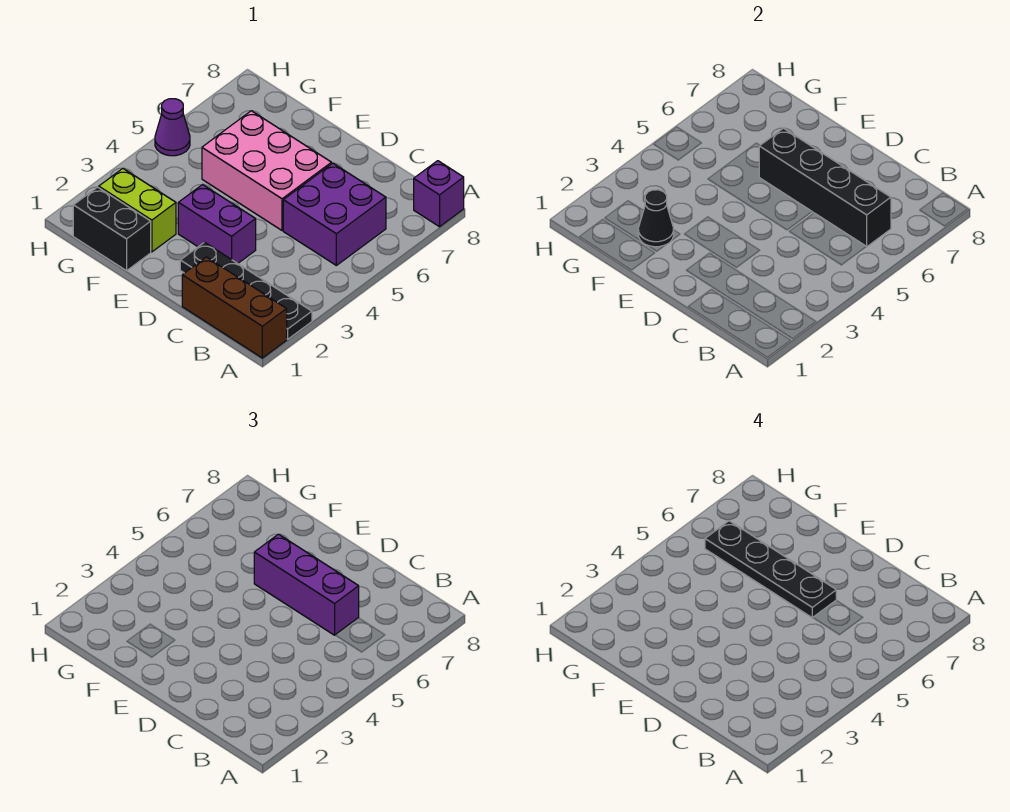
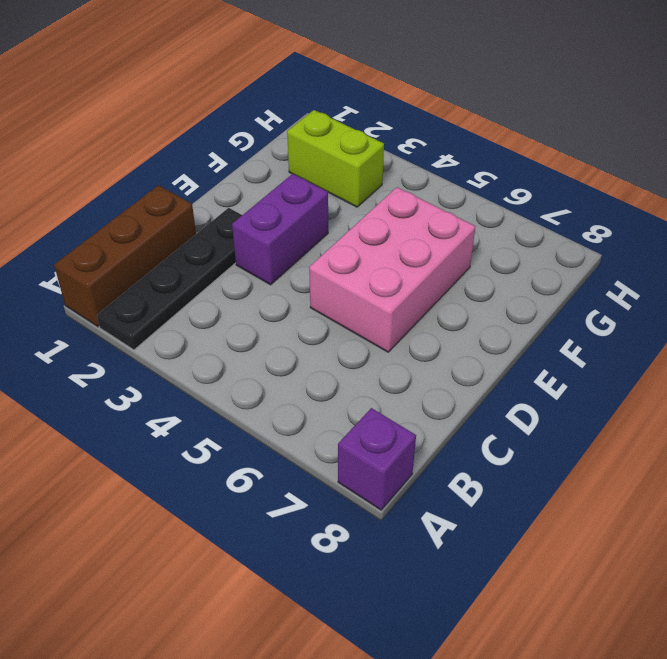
lime 1x2 brick [287,110,384,207] -> lime 1x2 brick turned to [99,168,176,252]
none -> purple 2x2 brick [283,163,386,265]
none -> black 1x2 brick [73,187,151,271]
none -> purple 1x1 cone [155,99,190,156]

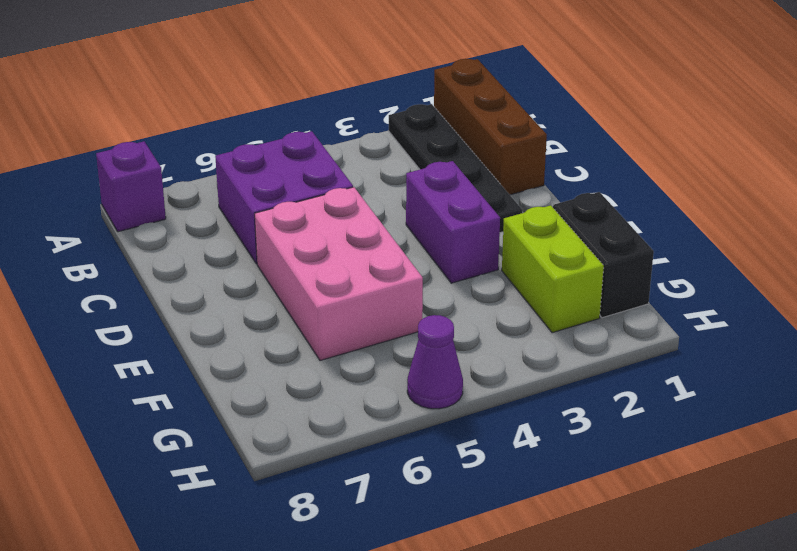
none -> black 1x4 brick [759,128,891,247]
none -> black 1x1 cone [638,190,674,247]
none -> purple 1x3 brick [254,534,359,635]

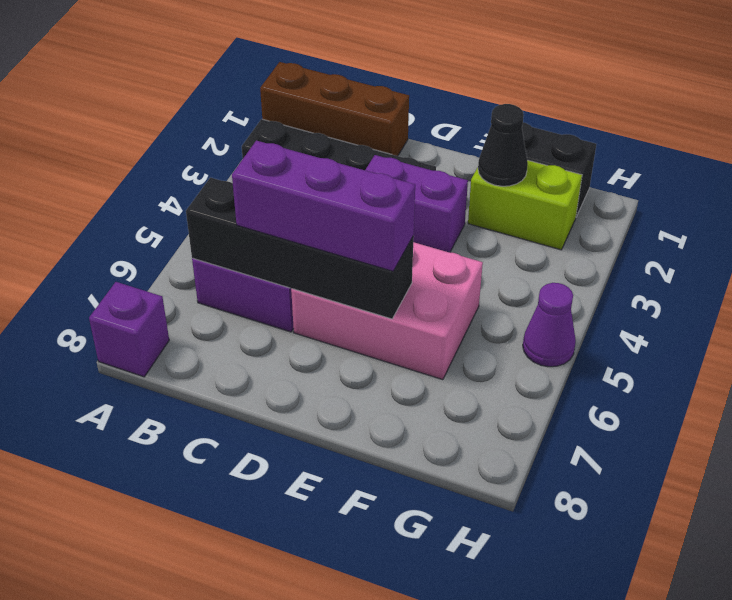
none -> black 1x4 plate [705,521,836,618]

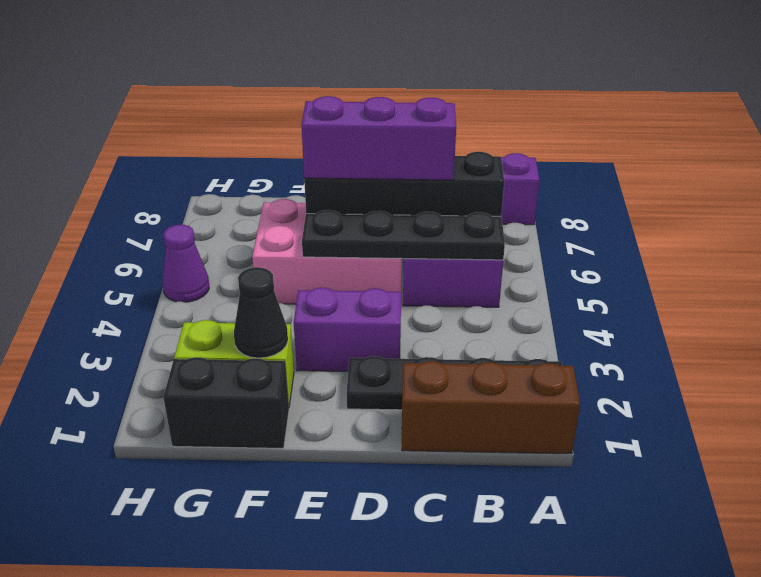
black 1x4 plate [302,210,505,260] -> black 1x4 plate moved to [705,521,836,618]

